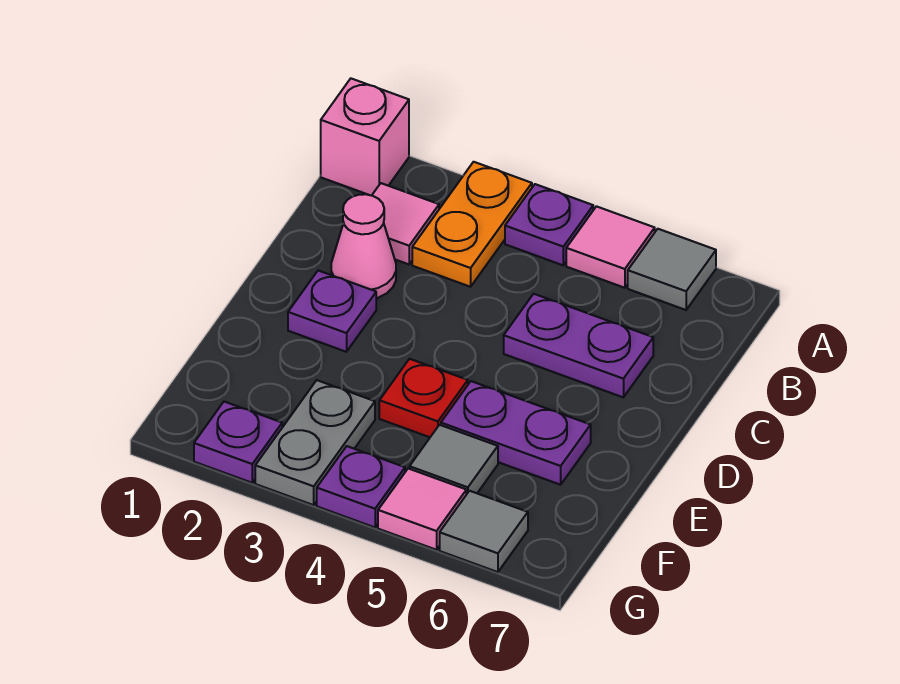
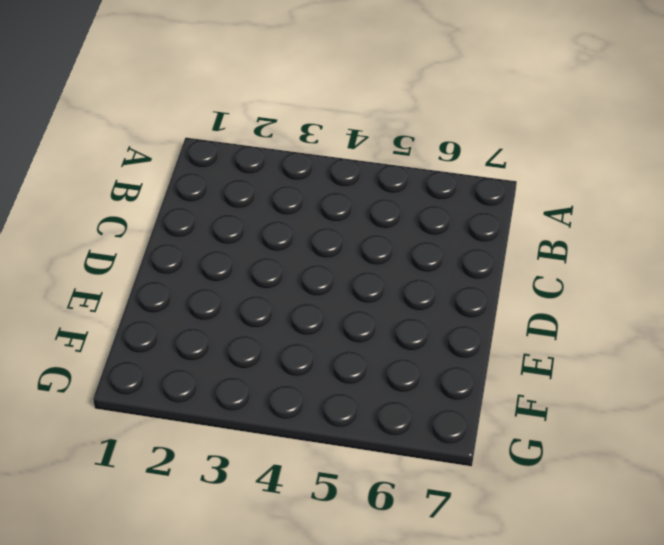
none -> pink 1x1 brick [321,79,409,196]
none -> orange 1x2 plate [412,162,532,287]
none -> purple 1x1 plate [505,184,593,265]

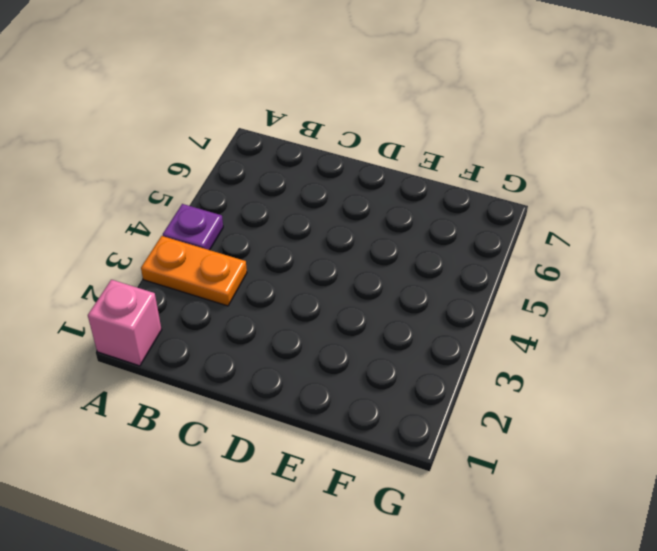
none -> pink 1x1 tile [566,206,655,288]
none -> grey 1x1 tile [628,229,716,310]
none -> pink 1x1 tile [372,183,439,264]

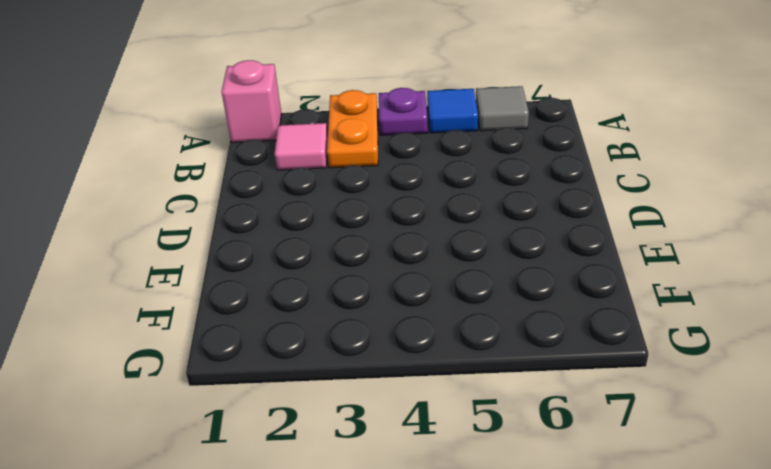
blue 1x1 tile [427,89,478,133] -> pink 1x1 tile [566,206,655,288]
none -> pink 1x1 cone [331,194,396,298]
none -> purple 1x2 plate [504,294,653,397]
none -> purple 1x1 plate [288,271,376,352]

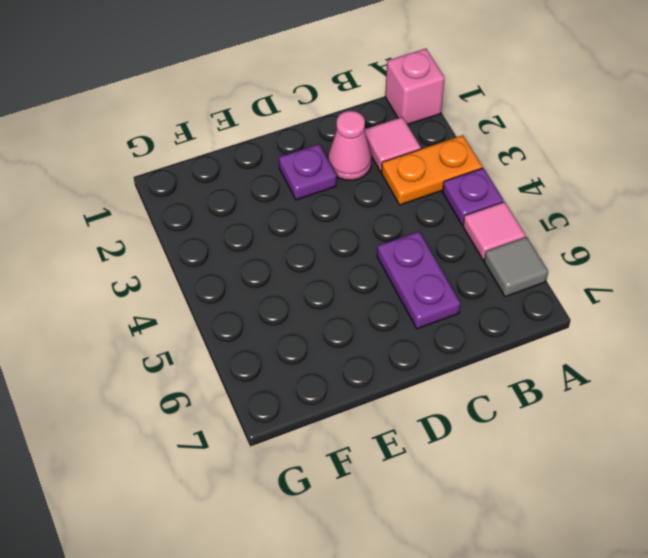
none -> red 1x1 plate [379,359,468,437]
none -> purple 1x2 plate [441,381,591,485]
none -> grey 1x2 plate [255,380,375,505]

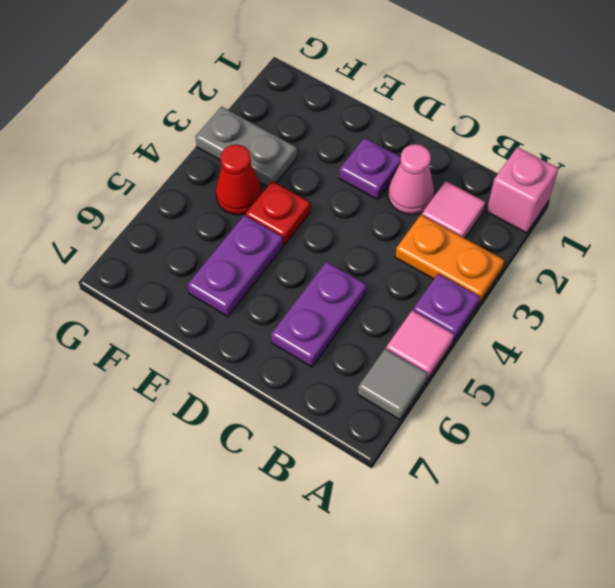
red 1x1 cone [216,145,262,215] -> none
none -> grey 1x1 tile [410,425,498,495]
none -> purple 1x1 plate [194,402,282,483]
none -> purple 1x1 plate [317,446,405,527]

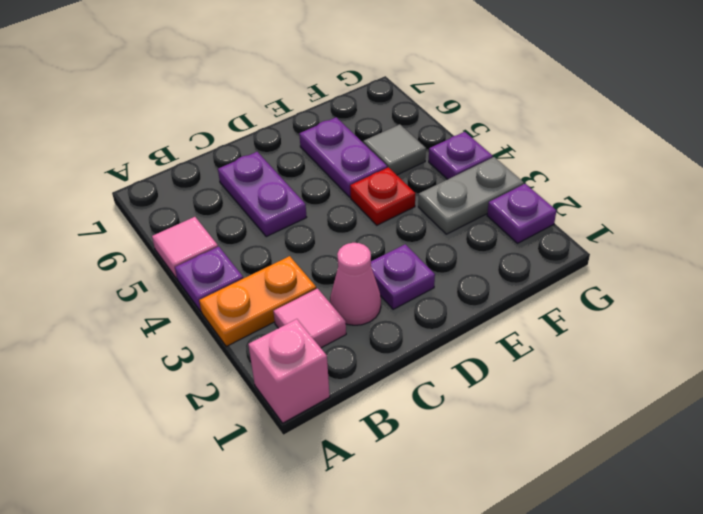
none -> grey 1x1 tile [628,229,716,310]
none -> pink 1x1 tile [378,468,466,550]
none -> grey 1x1 tile [440,491,528,572]

